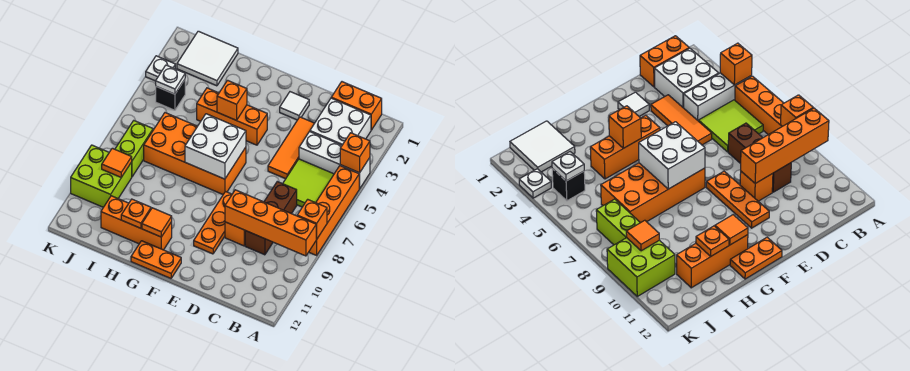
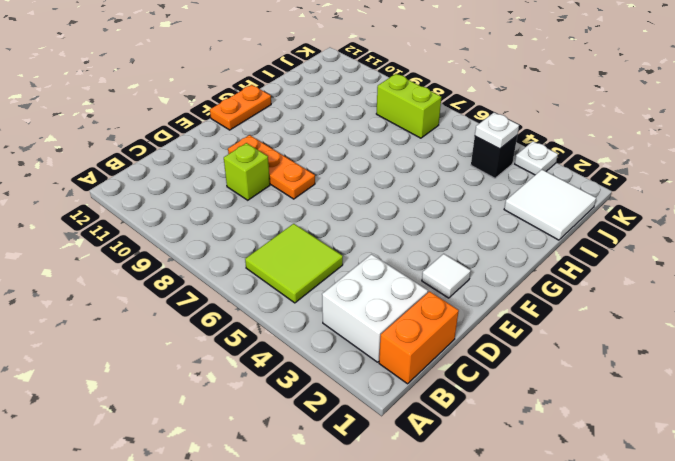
lime 1x1 brick [224,143,270,200] -> orange 1x1 brick [225,222,245,246]
none -> white 1x3 brick [299,132,370,189]
none -> orange 1x4 brick [309,166,359,255]
none -> brown 1x3 brick [245,182,297,255]

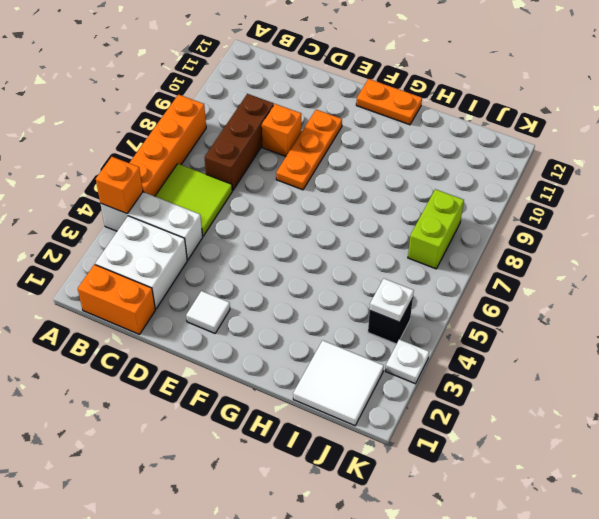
none -> orange 1x3 tile [268,117,314,179]
none -> orange 1x3 brick [197,88,267,145]
none -> orange 2x4 brick [144,113,246,194]

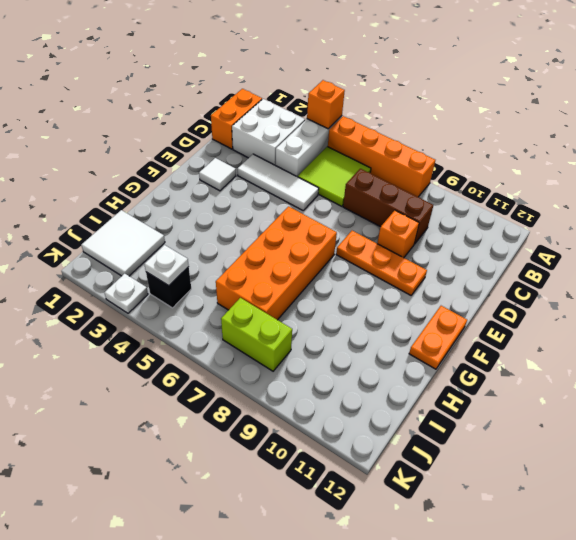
white 1x3 tile [238,154,319,210] -> orange 1x3 tile [268,117,314,179]
none -> orange 1x3 brick [197,88,267,145]
none -> orange 1x3 brick [101,196,172,250]
none -> lime 2x2 brick [71,145,132,207]

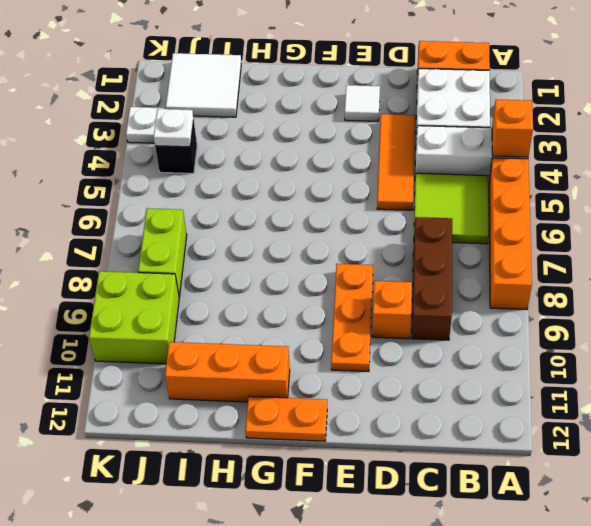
none -> orange 1x3 brick [197,88,267,145]
none -> orange 2x4 brick [144,113,246,194]
none -> orange 1x1 brick [297,199,327,239]

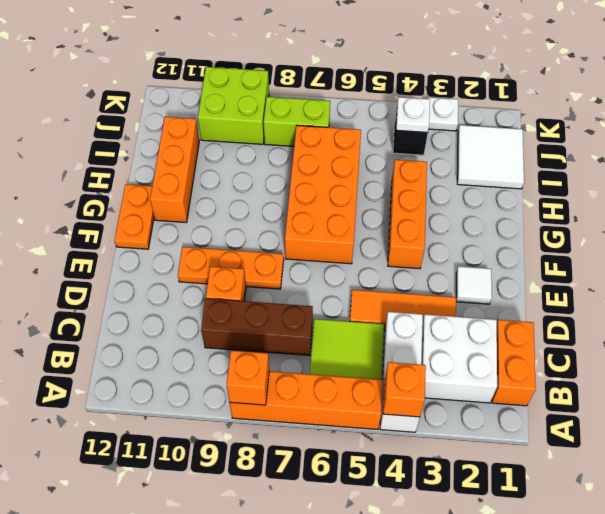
none -> orange 1x4 brick [225,190,317,256]
none -> white 2x2 brick [185,114,246,179]
none -> orange 1x1 brick [217,80,247,120]

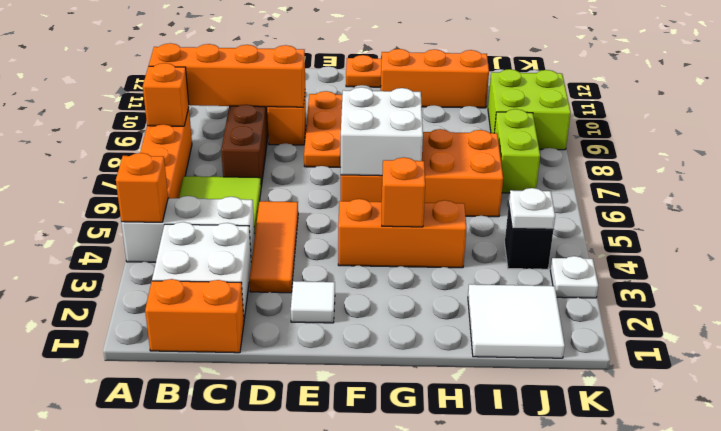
none -> orange 1x1 tile [142,208,172,237]
none -> orange 1x1 plate [121,199,151,228]
none -> orange 1x1 tile [102,148,132,177]

